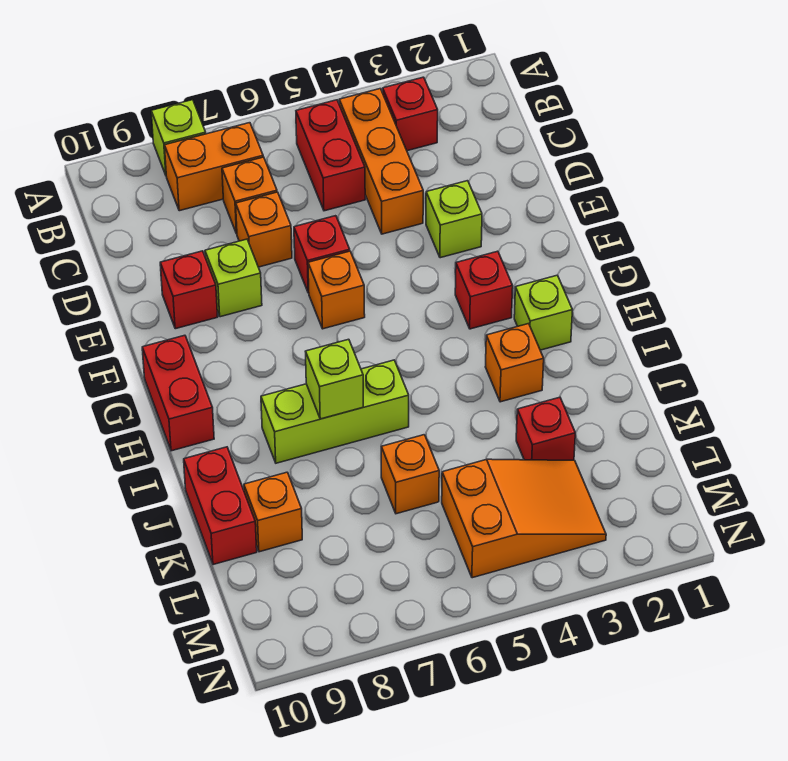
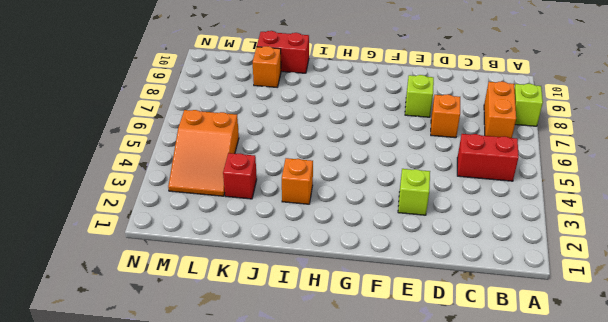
none -> red 1x1 brick [383,77,438,151]
none -> orange 1x3 brick [339,89,423,234]
none -> orange 1x1 brick [222,157,277,234]

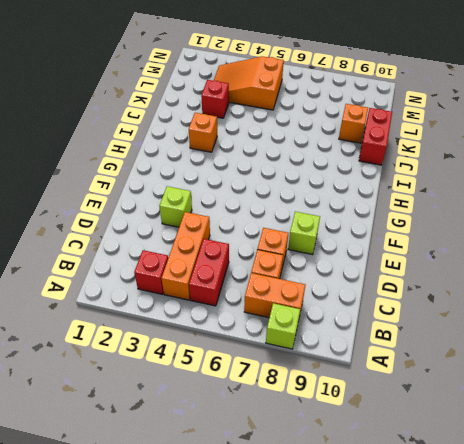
none -> red 1x1 brick [294,216,350,293]
none -> red 1x1 brick [160,251,218,329]
none -> orange 1x1 brick [308,251,365,329]

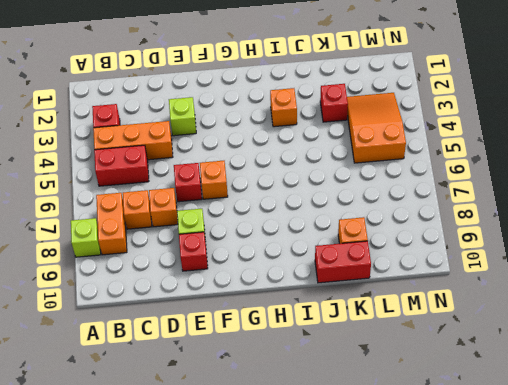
none -> red 1x1 brick [455,251,513,329]
none -> red 1x2 brick [142,335,214,451]
none -> lime 1x1 brick [514,275,572,350]

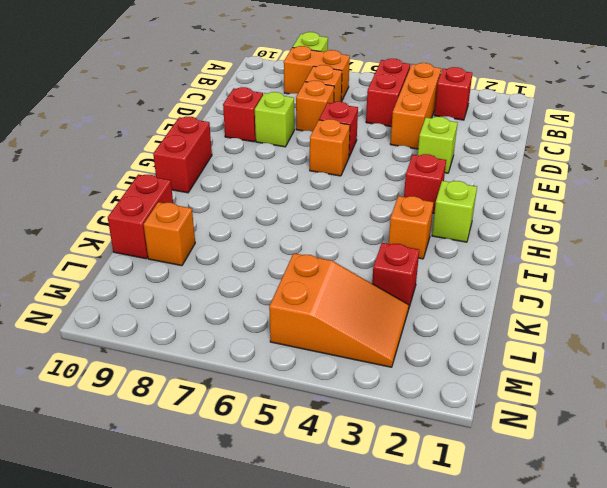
none -> lime 1x3 brick [261,360,409,463]
none -> orange 1x1 brick [381,435,439,514]
none -> lime 1x1 brick [305,339,363,419]

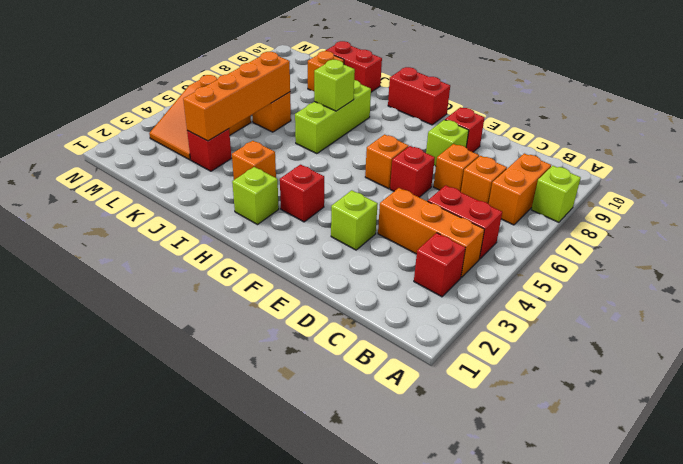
orange 1x4 brick [183,52,290,141] -> none

